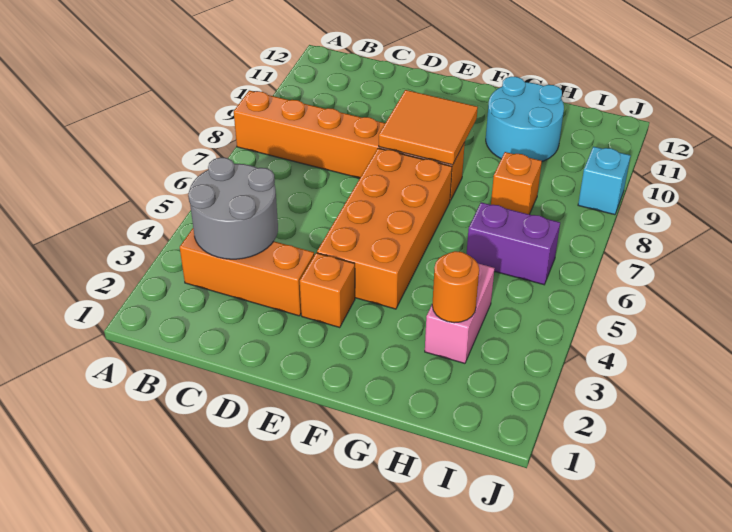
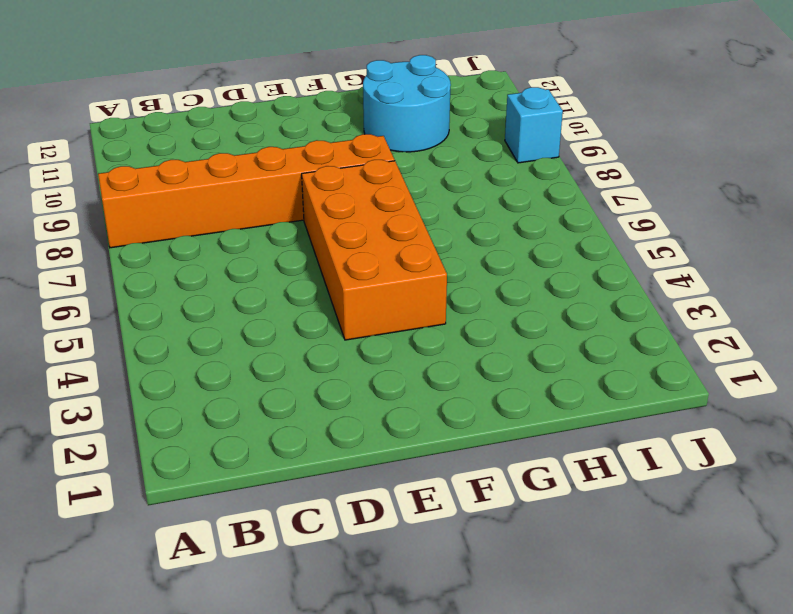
none -> orange 1x3 brick [180,228,314,316]
none -> orange 1x1 brick [300,253,355,328]
none -> pink 1x2 brick [425,264,495,363]

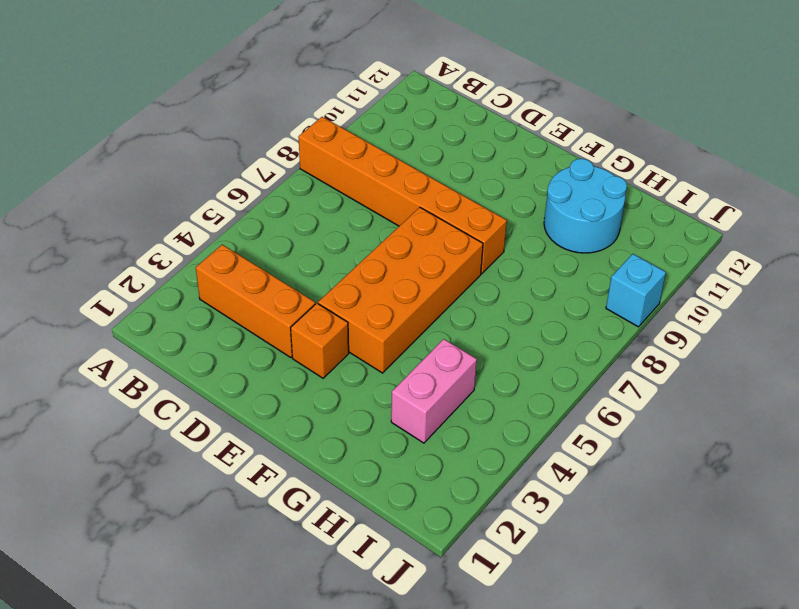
none -> purple 1x2 brick [467,202,560,285]
none -> orange 1x1 brick [491,152,542,214]
none -> grey 2x2 round brick [188,157,278,259]

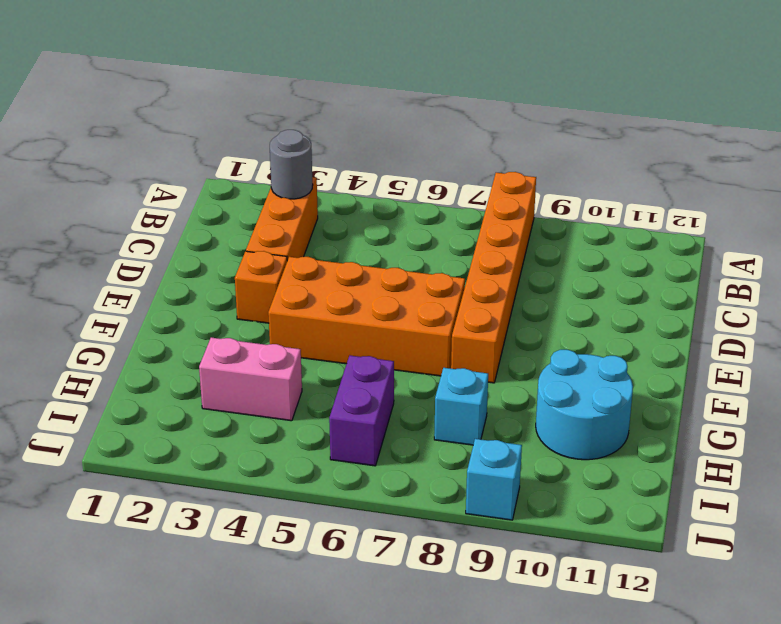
grey 1x1 round brick [270,130,313,199] -> grey 2x2 round brick [188,157,278,259]
cyan 1x1 brick [434,368,488,445] -> orange 1x1 brick [491,152,542,214]
none -> orange 2x2 tile [379,90,478,165]
none -> orange 1x1 round brick [432,251,479,323]

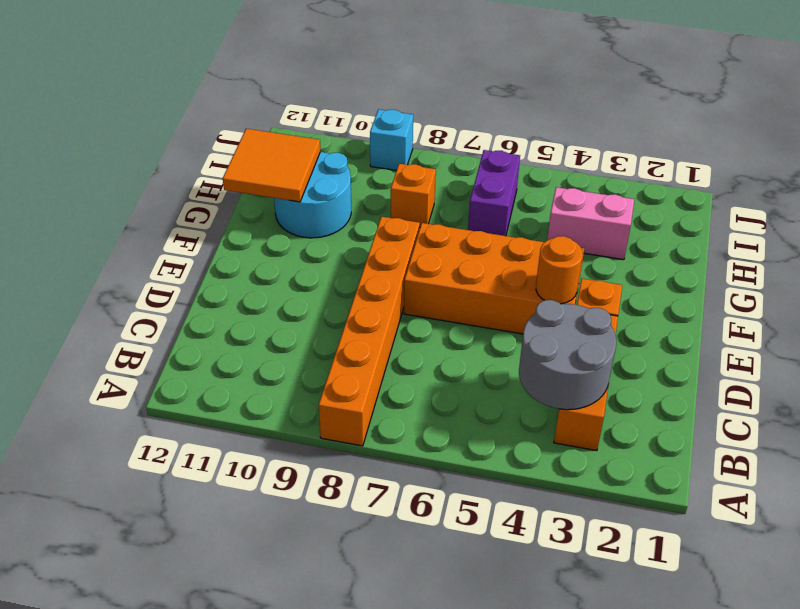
orange 1x1 round brick [536,236,583,304] -> orange 1x1 round brick moved to [432,251,479,323]
orange 2x2 tile [223,129,321,202] -> orange 2x2 tile moved to [379,90,478,165]

